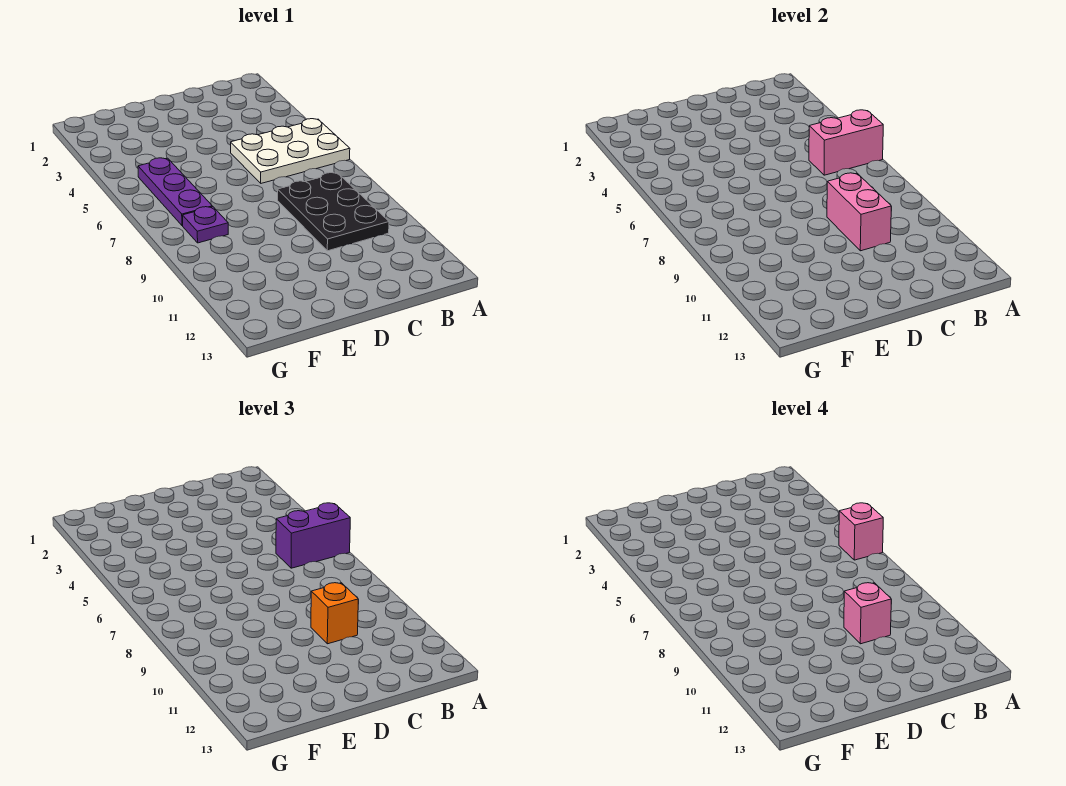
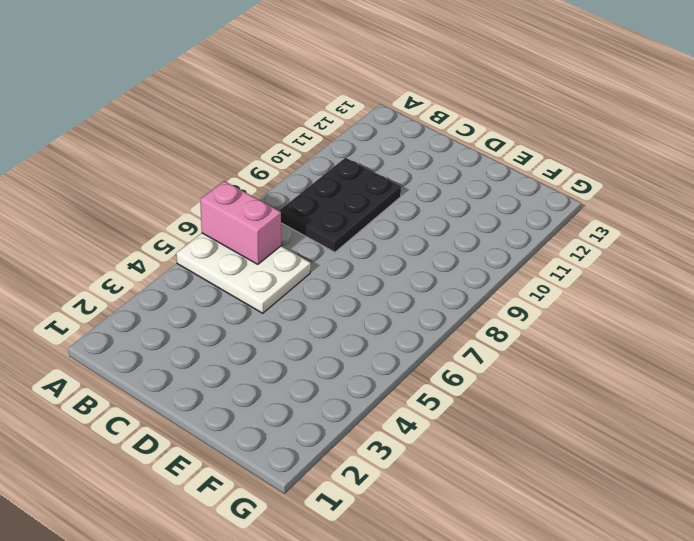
none -> purple 1x3 plate [138,158,212,226]
none -> purple 1x1 plate [183,207,228,243]

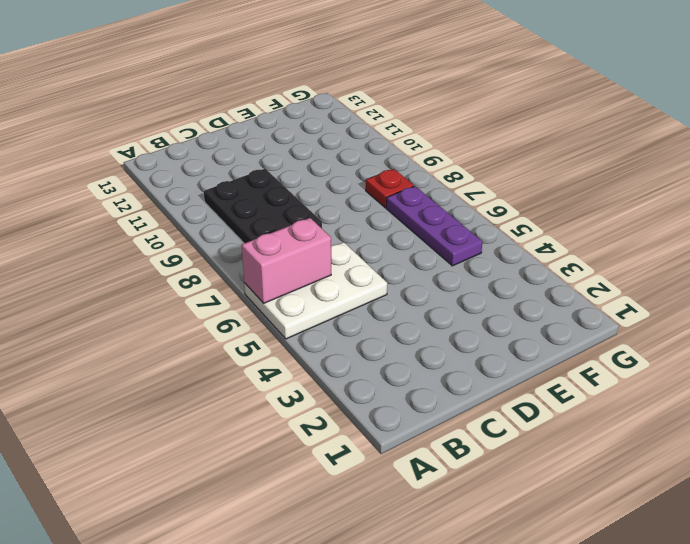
red 1x1 plate [366,169,414,208] -> purple 1x1 plate [183,207,228,243]
none -> pink 1x2 brick [827,173,891,251]
none -> purple 1x2 brick [276,503,350,568]

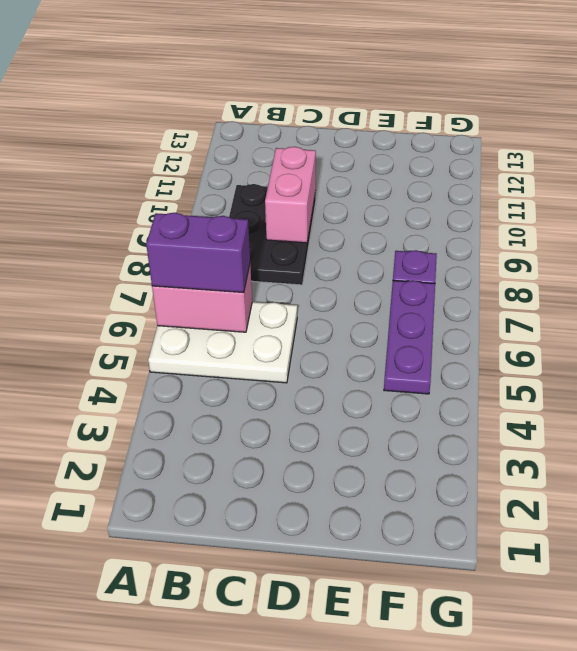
none -> orange 1x1 brick [311,583,358,644]
none -> pink 1x1 brick [839,503,883,560]

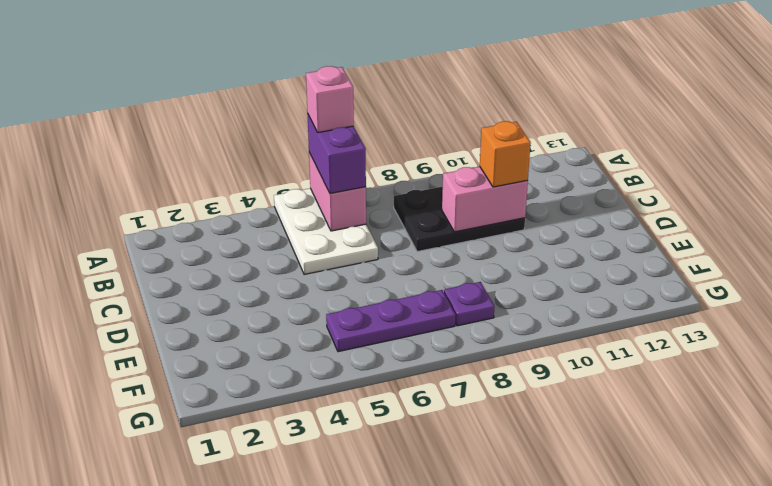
none -> pink 1x1 brick [844,583,891,644]

